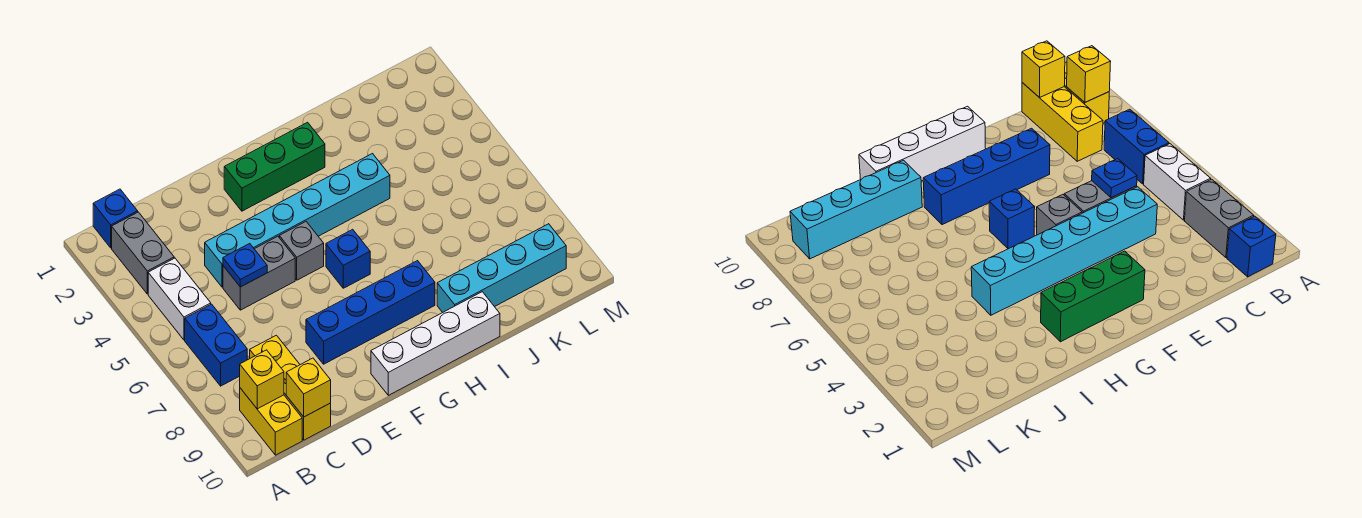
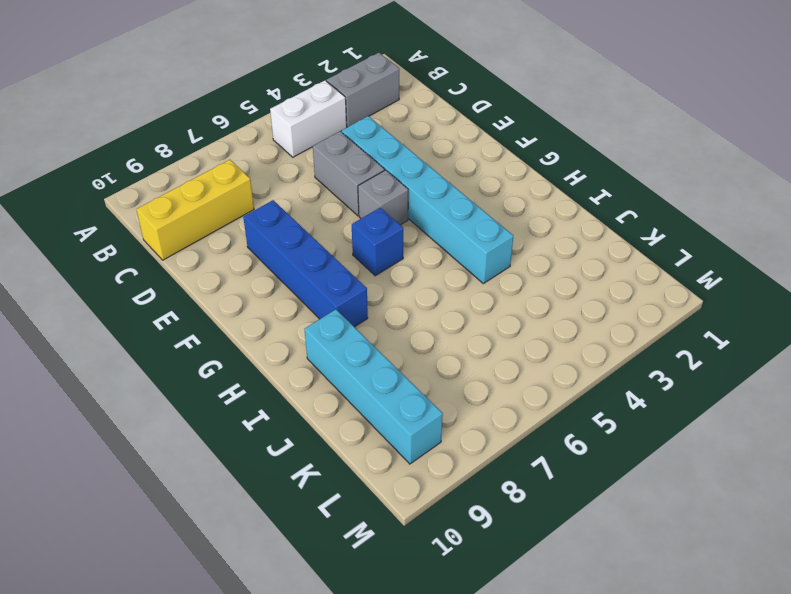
none -> blue 1x1 brick [93,189,138,248]
none -> blue 1x2 brick [185,304,247,386]
none -> yellow 1x2 brick [240,388,302,455]

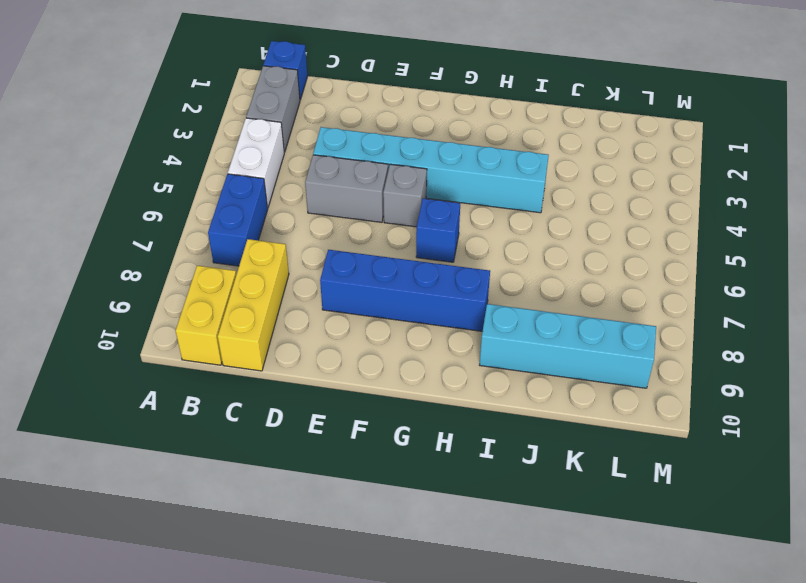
none -> green 1x3 brick [224,122,325,211]
none -> white 1x4 brick [371,292,500,395]
none -> yellow 1x1 brick [240,350,284,409]

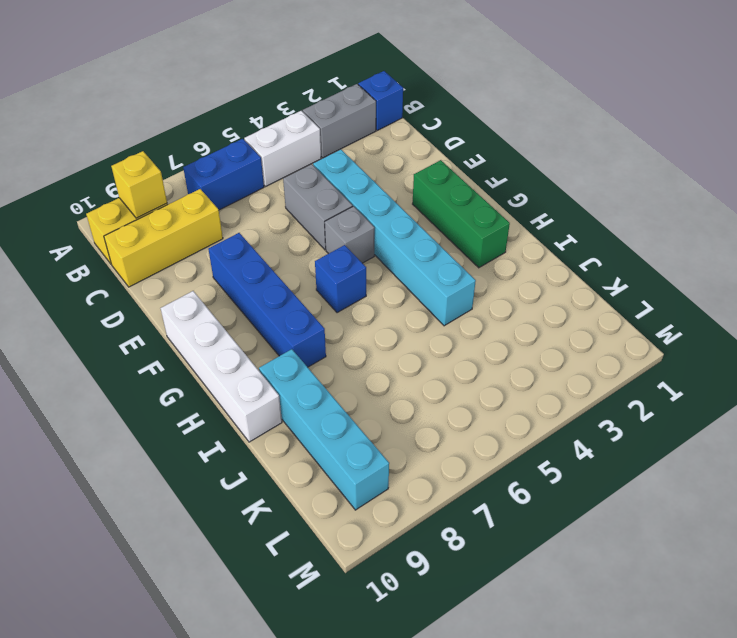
none -> yellow 1x1 brick [286,358,331,417]
none -> blue 1x1 plate [223,244,267,287]

